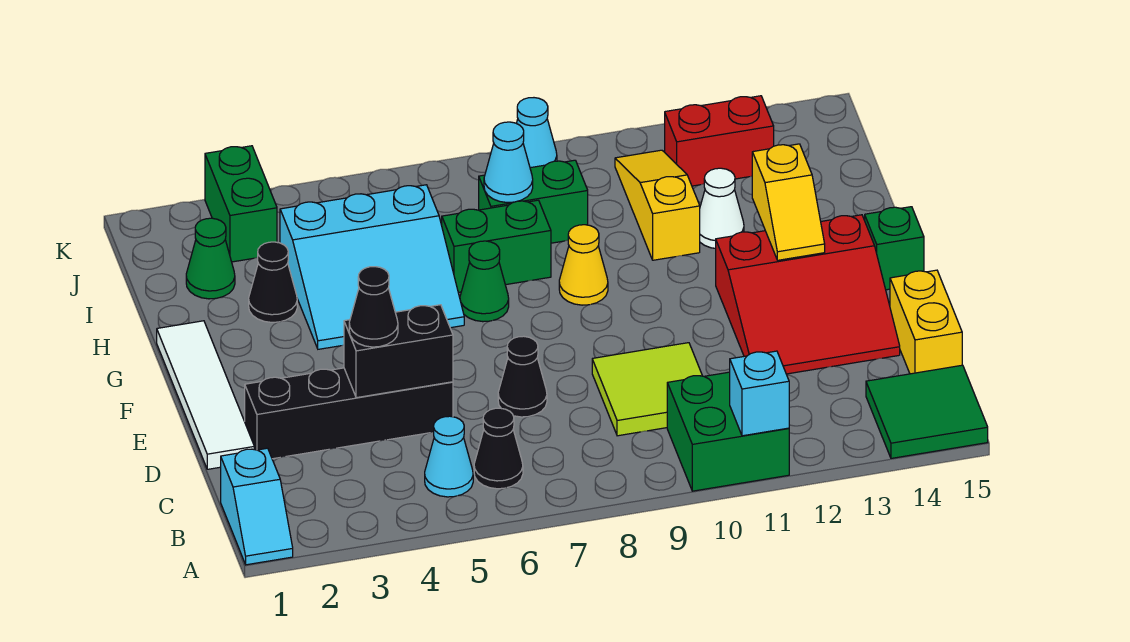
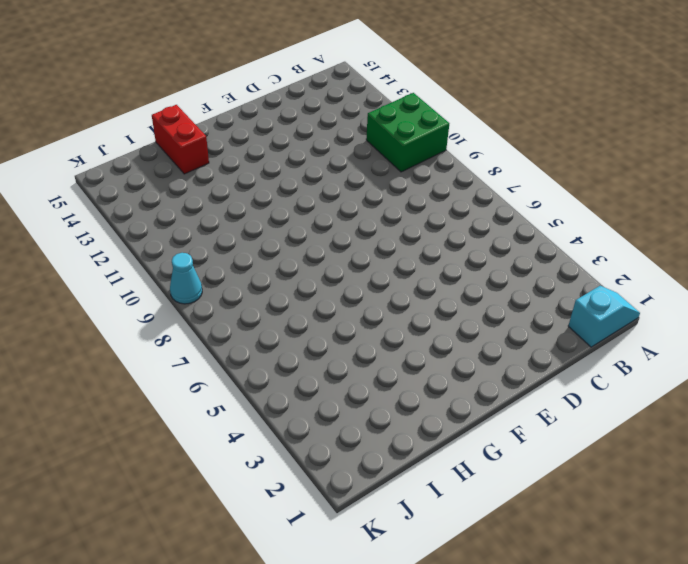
red 1x2 brick [152,105,209,174] -> red 1x2 brick moved to [665,96,774,186]
none -> green 2x2 tile [866,365,988,458]
none -> cyan 1x1 cone [425,416,473,497]
none -> black 1x1 cone [474,408,523,489]

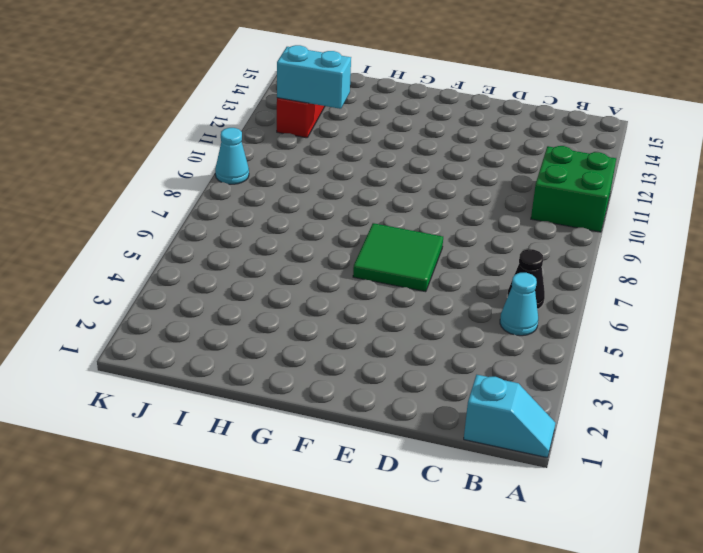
green 2x2 tile [353,223,443,292] -> green 2x2 tile moved to [866,365,988,458]
cyan 1x2 brick [277,45,351,109] -> none
none -> lime 2x2 tile [592,343,702,436]
none -> yellow 1x2 brick [890,270,962,374]
none -> white 1x4 tile [157,321,254,469]

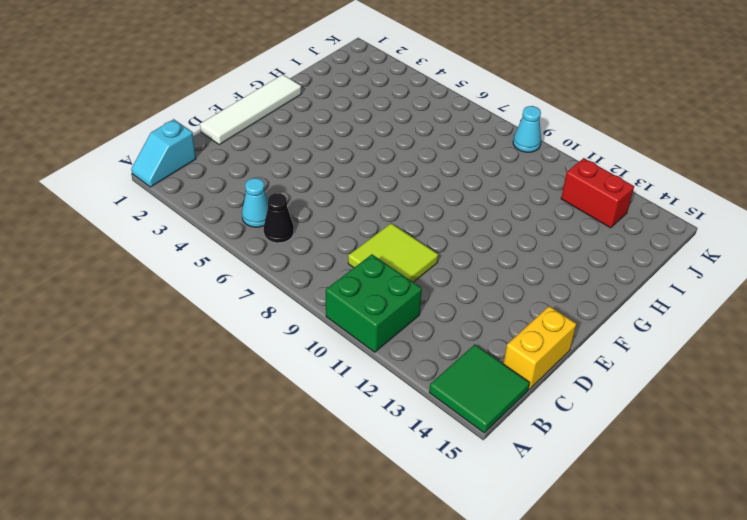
none -> black 1x4 brick [245,368,453,459]
none -> black 1x1 cone [498,336,547,417]
none -> red 3x3 slope [716,215,900,374]

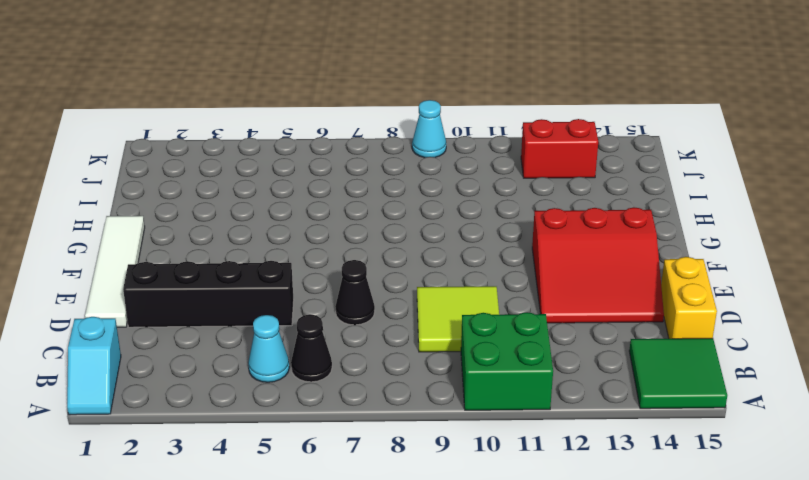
none -> green 1x1 brick [865,207,924,290]
none -> cyan 3x3 slope [280,185,464,349]
none -> green 1x1 cone [460,241,509,322]

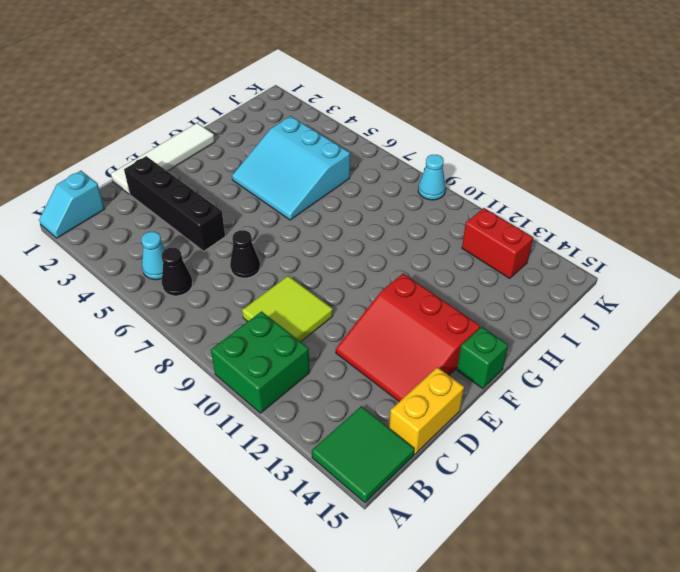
none -> green 1x1 cone [460,241,509,322]
none -> yellow 1x1 cone [559,225,608,305]
none -> black 1x1 cone [249,242,297,322]

